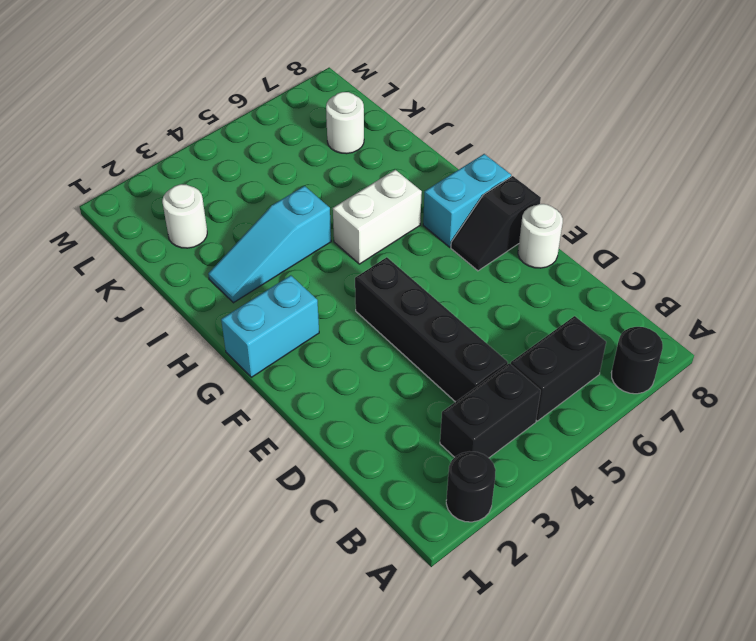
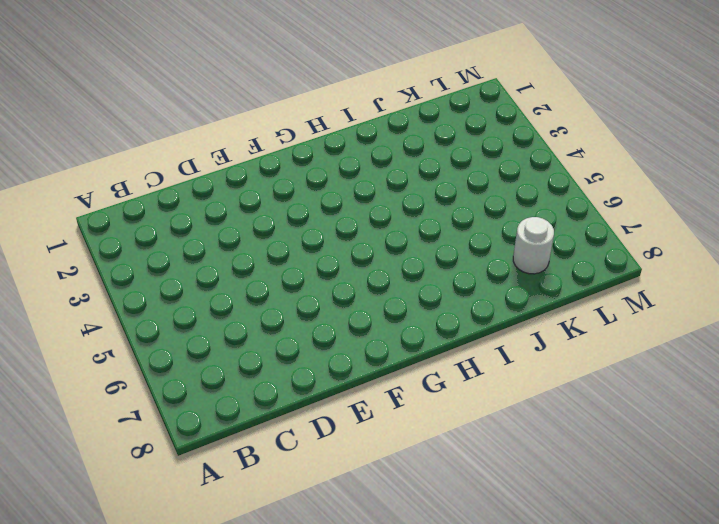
none -> black 1x1 round brick [446,451,496,522]
none -> black 1x1 round brick [611,327,663,394]
none -> black 1x2 brick [440,363,541,458]

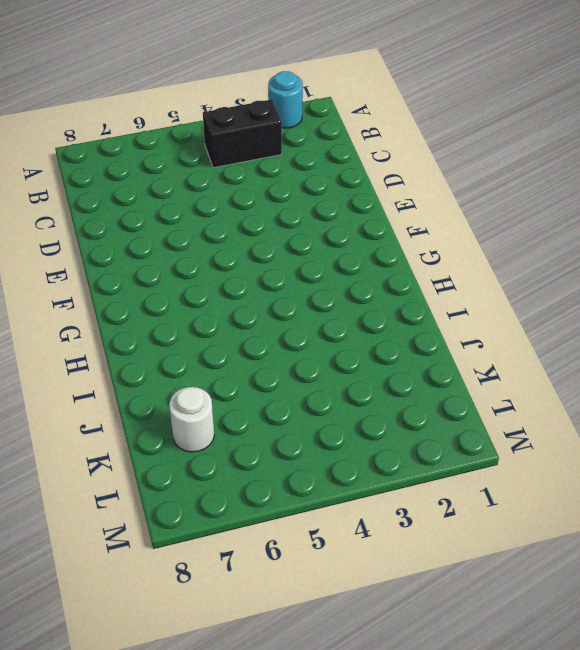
cyan 1x1 round brick [268,71,303,128] -> black 1x1 round brick [446,451,496,522]
none -> black 1x1 round brick [611,327,663,394]
none -> black 1x2 brick [511,316,606,421]
none -> black 1x4 brick [355,257,508,402]

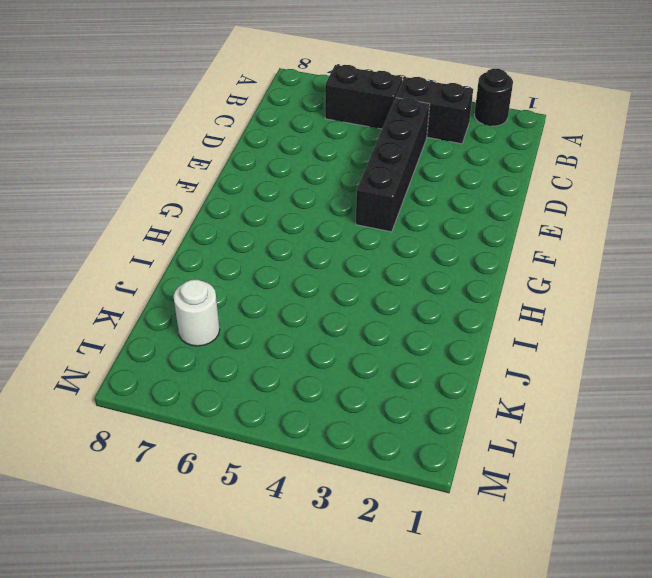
none -> black 1x1 round brick [611,327,663,394]
none -> white 1x1 round brick [518,204,563,268]
none -> black 1x2 slope [451,176,541,271]

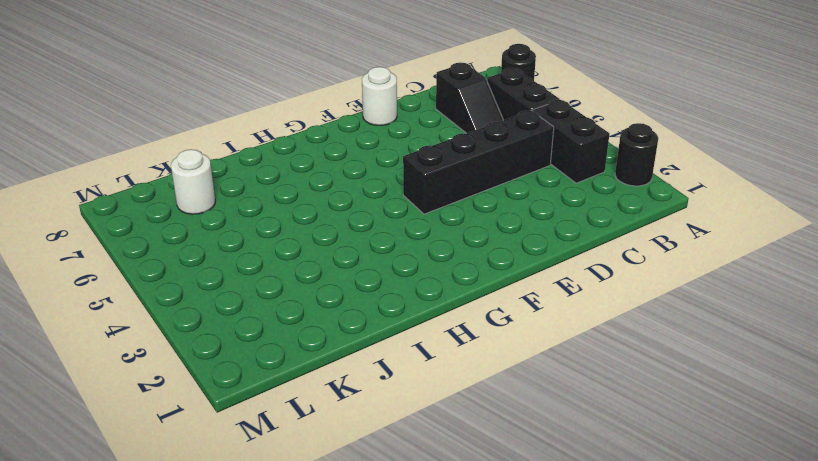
black 1x2 slope [436,63,503,133] -> black 1x2 slope moved to [451,176,541,271]
none -> cyan 1x2 brick [221,275,319,377]
none -> cyan 1x2 brick [423,154,511,247]
none -> white 1x2 brick [333,170,422,264]

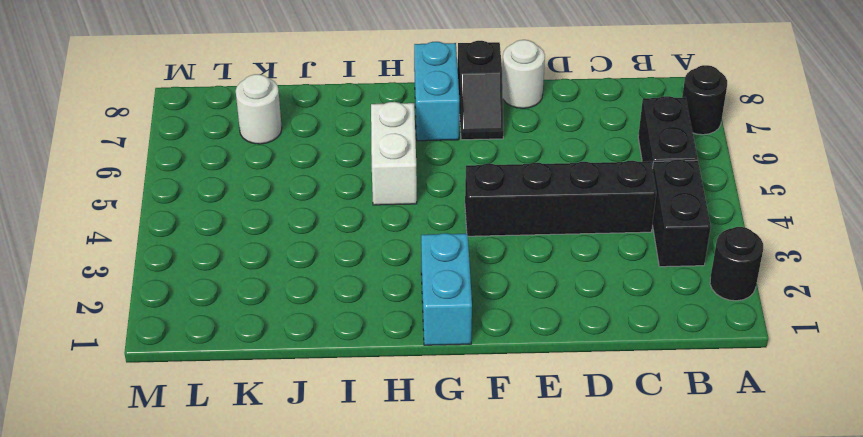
none -> cyan 1x3 slope [208,186,331,303]
none -> white 1x1 round brick [162,184,207,248]

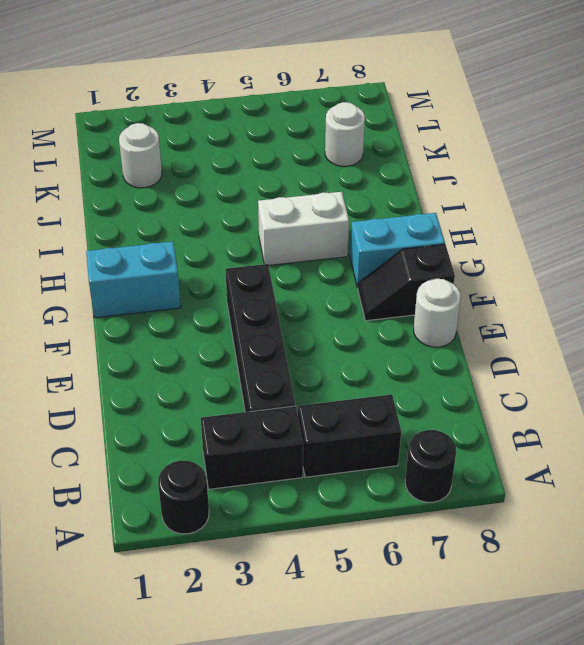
none -> cyan 1x3 slope [208,186,331,303]

